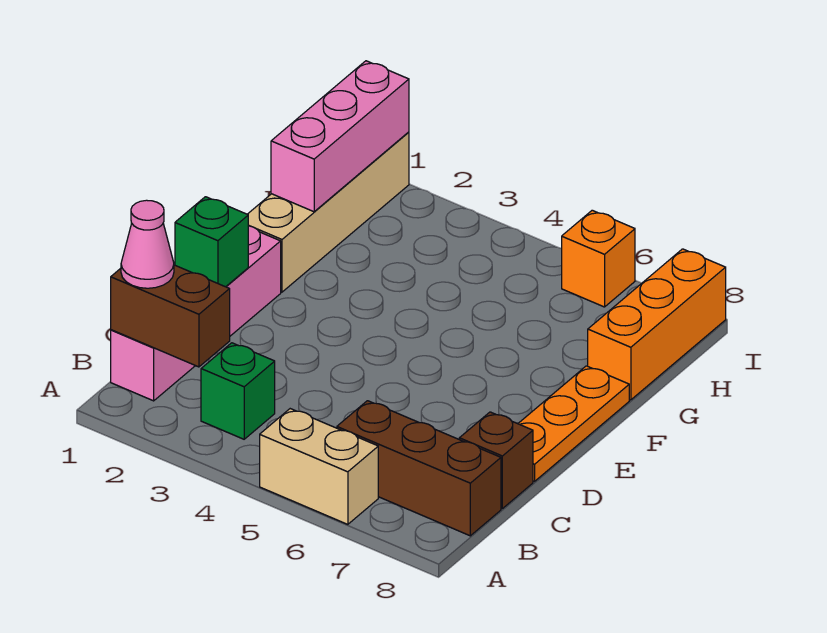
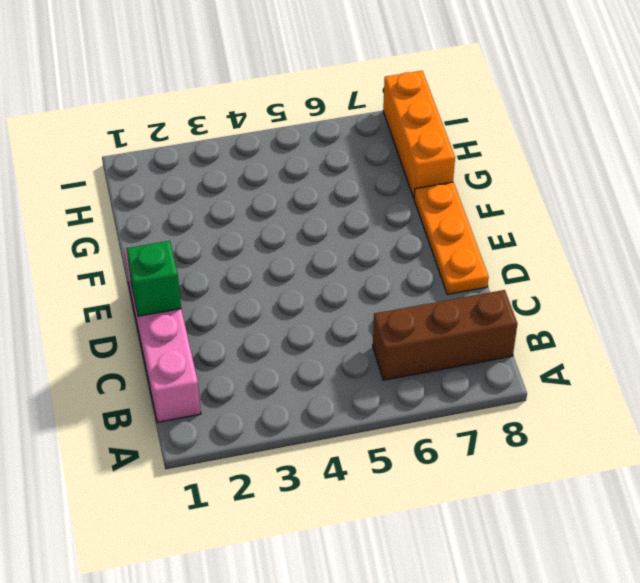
none -> tan 1x2 brick [260,409,378,524]
none -> green 1x1 brick [201,343,275,439]
none -> brown 1x1 brick [459,412,533,509]

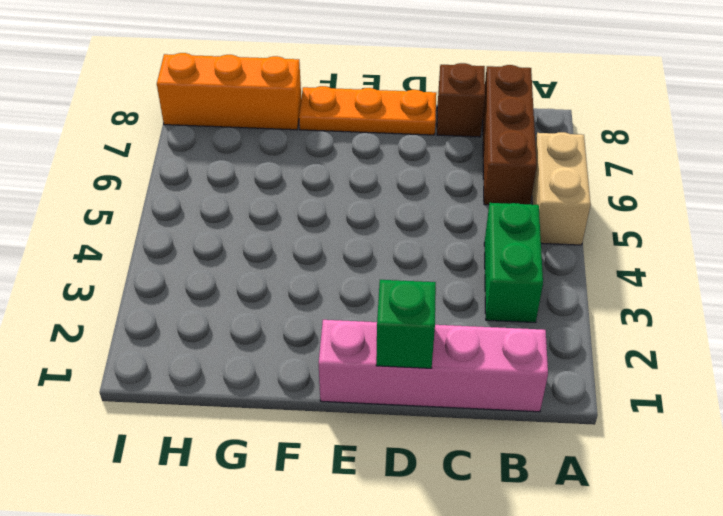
green 1x2 brick [484,203,543,323] -> green 1x1 brick [201,343,275,439]
none -> tan 1x4 brick [248,132,409,292]
none -> orange 1x1 brick [562,210,635,307]
none -> brown 1x2 brick [111,265,230,367]

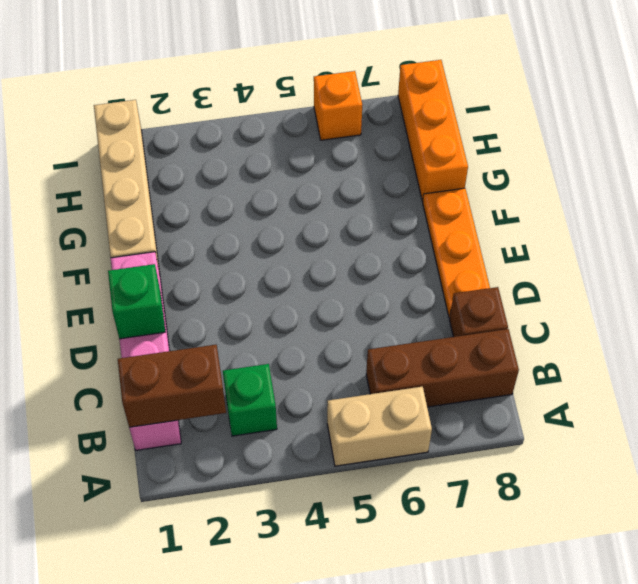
none -> pink 1x3 brick [271,61,409,212]
none -> pink 1x1 cone [121,200,174,288]

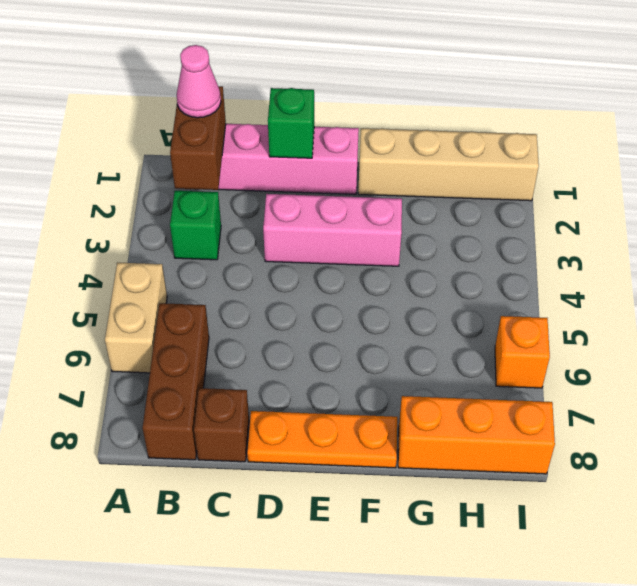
pink 1x3 brick [263,194,402,266] -> pink 1x3 brick moved to [271,61,409,212]

